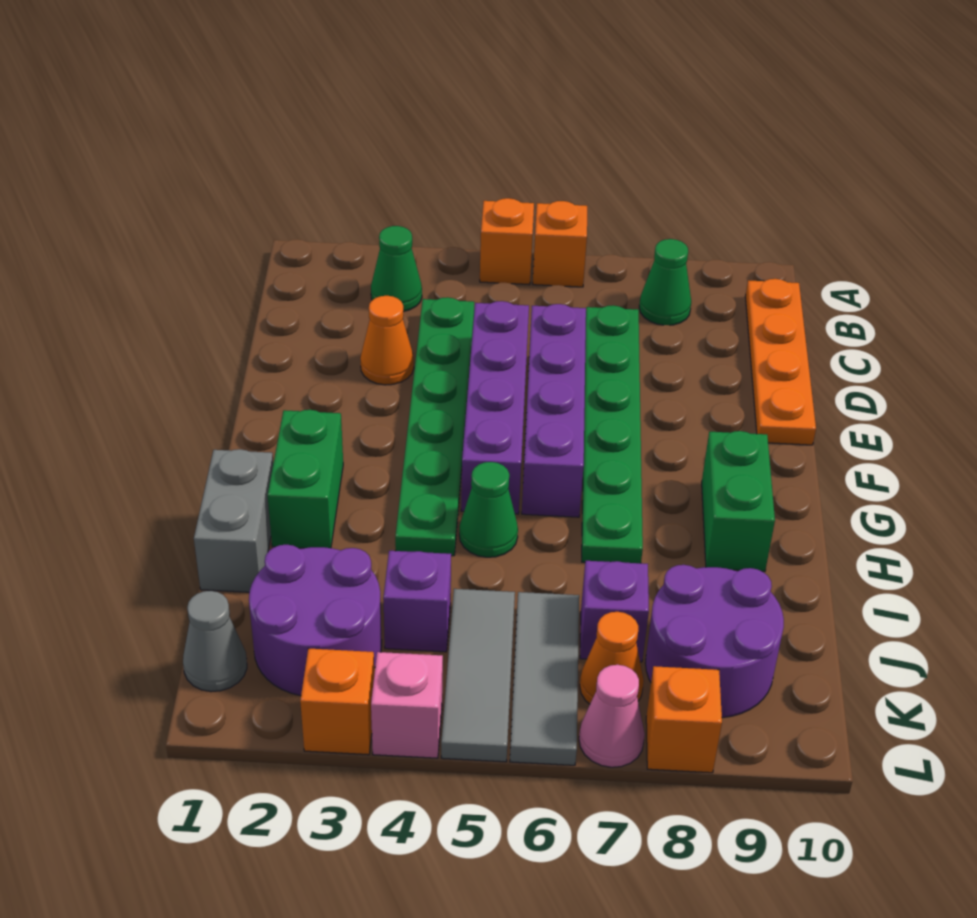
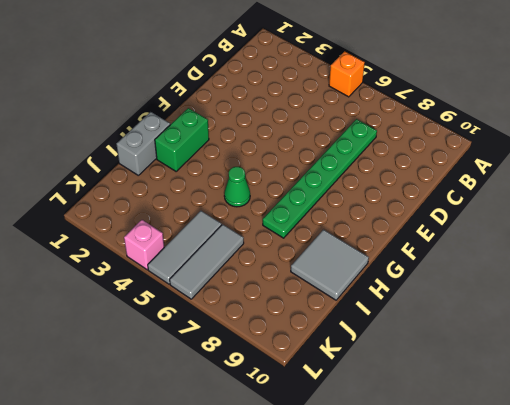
grey 2x2 tile [291,230,369,300] -> green 1x2 brick [702,431,775,572]
none -> orange 1x1 brick [533,201,587,287]
none -> green 1x1 cone [371,226,422,312]
none -> green 1x1 cone [639,239,691,325]

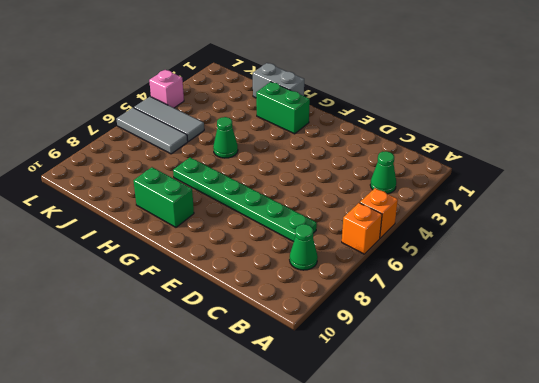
none -> orange 1x4 plate [745,279,816,445]
none -> green 1x6 plate [395,297,474,556]
none -> orange 1x1 cone [360,296,414,385]

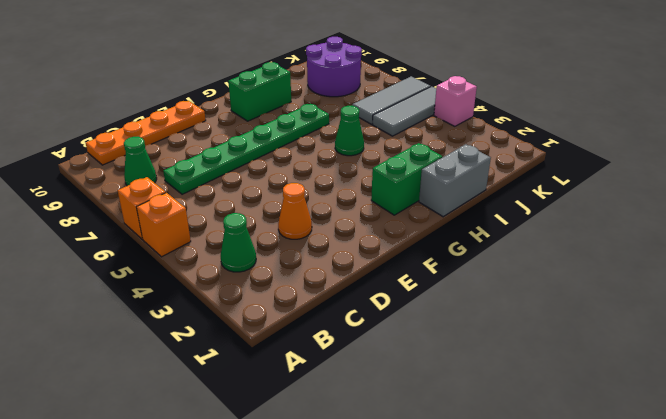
none -> green 1x6 plate [395,297,474,556]
none -> purple 1x4 brick [461,301,529,514]
none -> purple 1x4 brick [522,304,586,517]

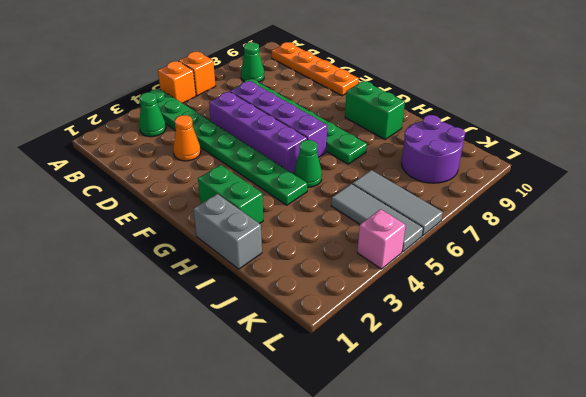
green 1x8 plate [139,89,307,205] -> green 1x6 plate [395,297,474,556]
none -> purple 2x2 round brick [249,545,382,696]
none -> purple 1x1 brick [383,551,451,652]
none -> purple 1x1 brick [580,561,649,662]

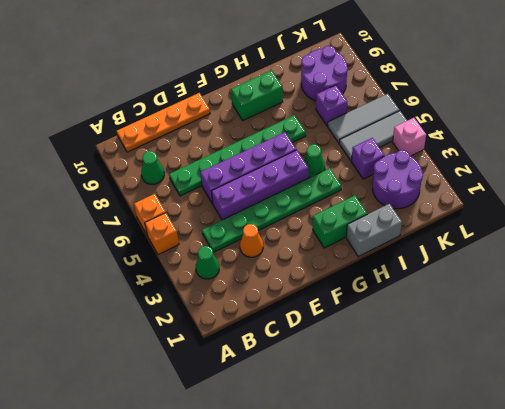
none -> grey 1x1 cone [183,591,247,692]
none -> orange 1x1 cone [580,612,644,704]
none -> orange 1x1 brick [300,649,374,755]

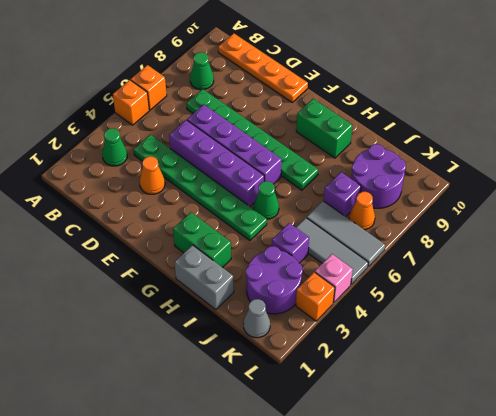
none -> pink 1x1 cone [579,665,645,767]
none -> orange 1x1 brick [646,666,722,773]

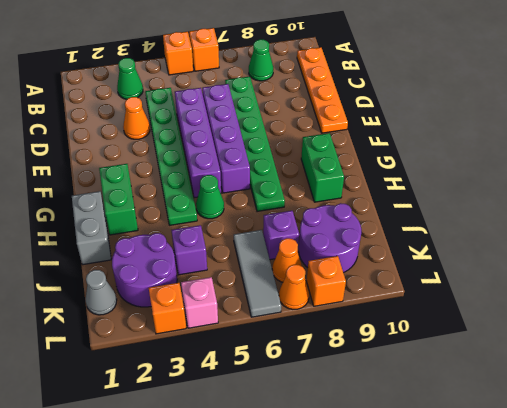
orange 1x1 cone [279,265,309,309] -> pink 1x1 cone [579,665,645,767]
none -> grey 1x3 tile [441,589,515,762]

